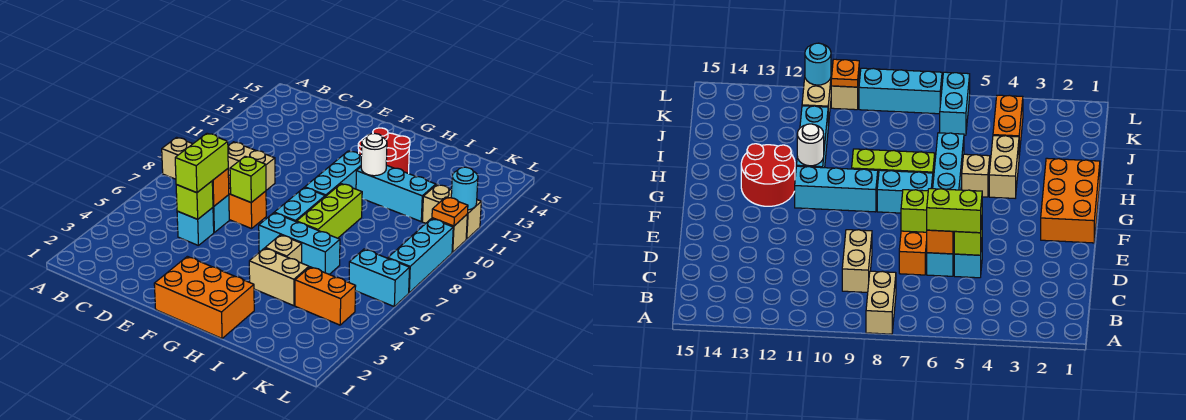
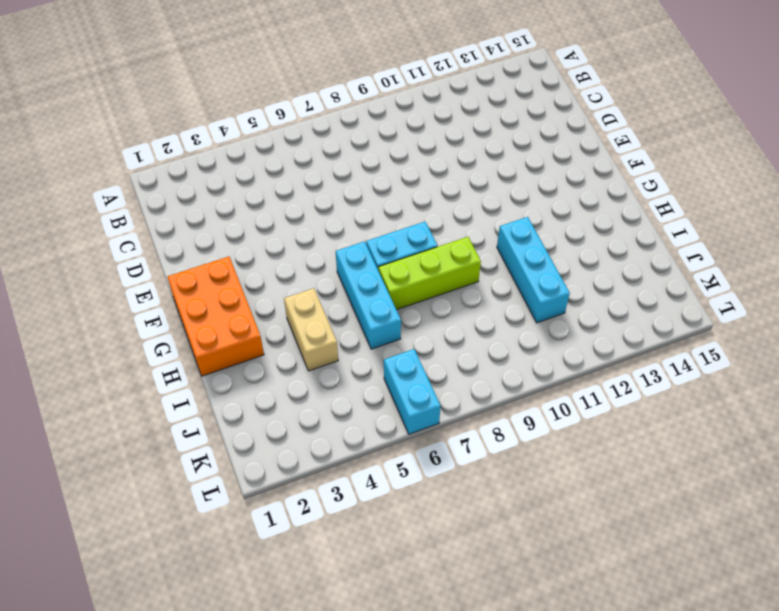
none -> tan 1x2 brick [162,137,192,179]
none -> tan 1x2 brick [228,142,275,190]
none -> cyan 1x1 brick [177,208,214,246]

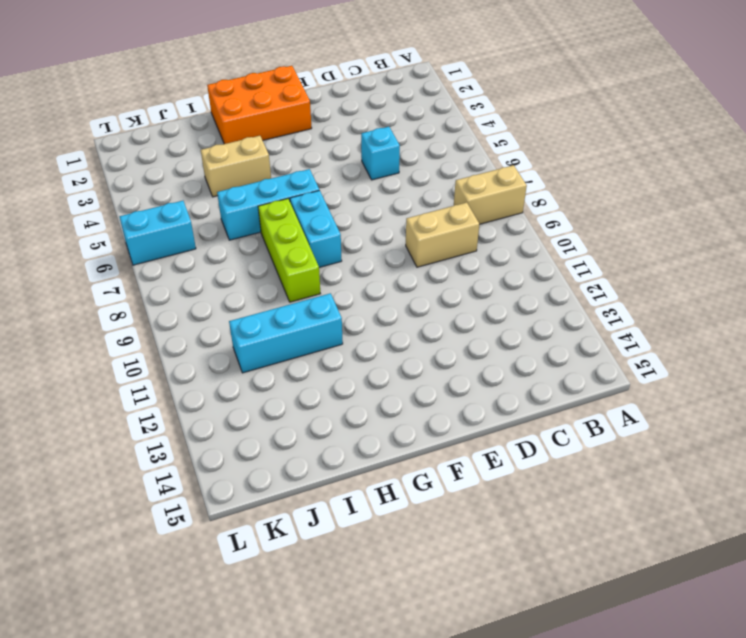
none -> cyan 1x1 brick [213,195,229,232]
none -> orange 1x2 brick [228,175,266,229]
none -> cyan 1x3 brick [305,151,361,197]

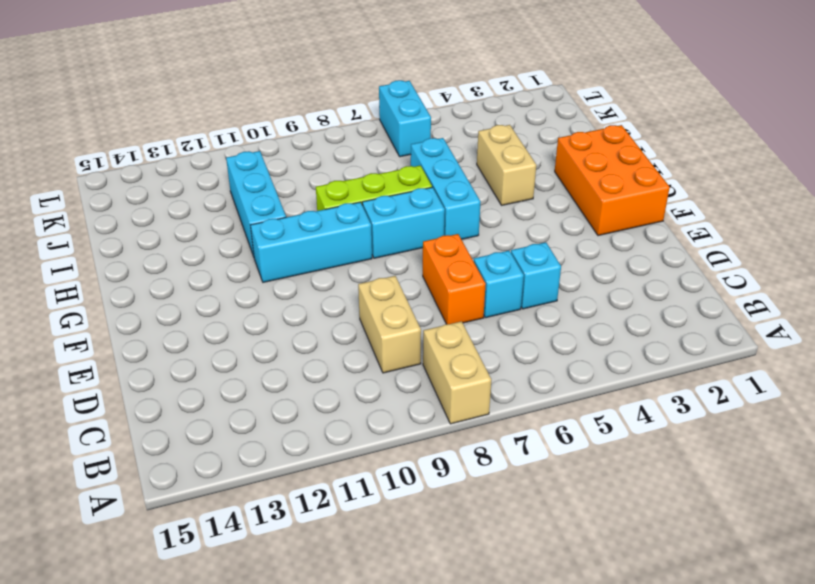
none -> red 2x2 round brick [358,128,410,173]
none -> tan 1x1 brick [266,235,302,263]
none -> orange 1x2 brick [295,267,356,325]

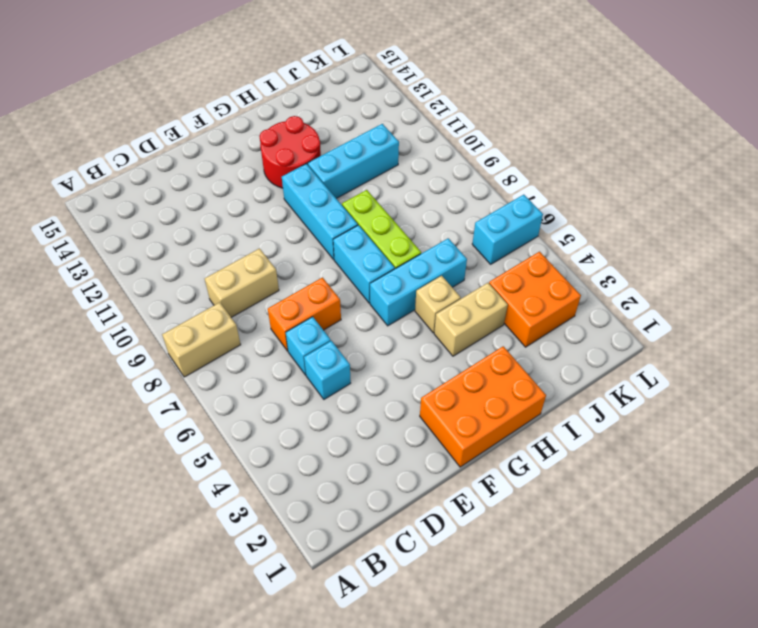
orange 2x2 brick [489,252,581,347] -> orange 1x2 brick [295,267,356,325]
none -> tan 1x2 brick [422,185,481,239]
none -> cyan 1x3 brick [388,219,453,292]
none -> tan 1x1 brick [432,215,467,252]

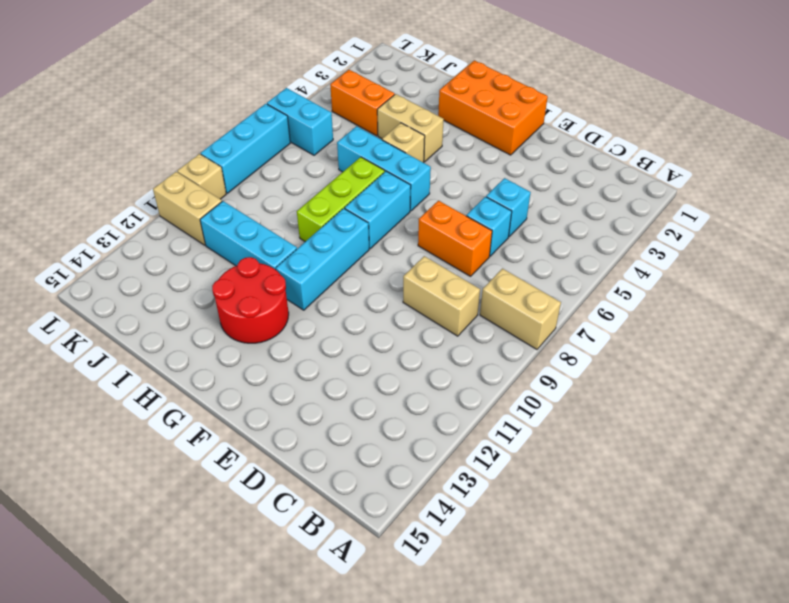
none -> lime 1x1 brick [176,181,213,219]
none -> orange 1x1 brick [212,169,229,206]
none -> lime 1x1 brick [230,156,266,202]

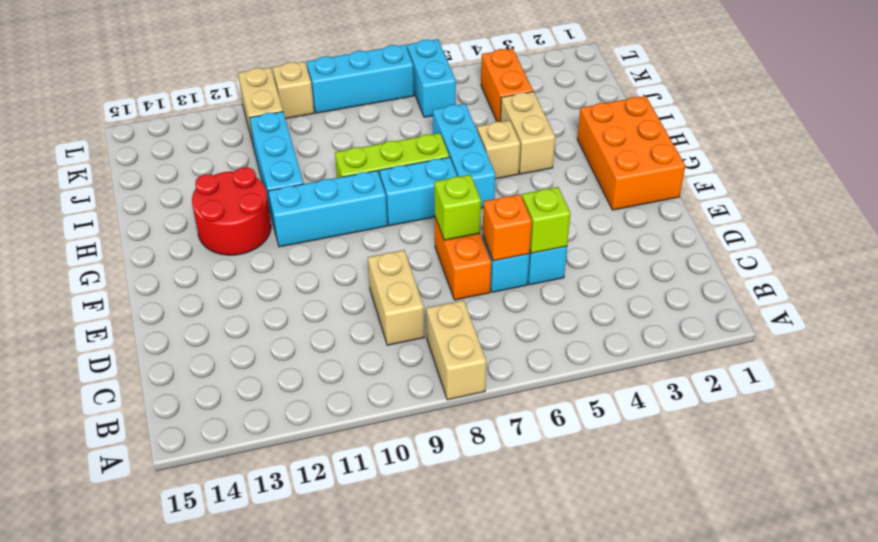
none -> white 1x1 round brick [361,133,387,176]
none -> orange 1x1 plate [432,197,468,226]
none -> cyan 1x1 round brick [451,167,478,210]

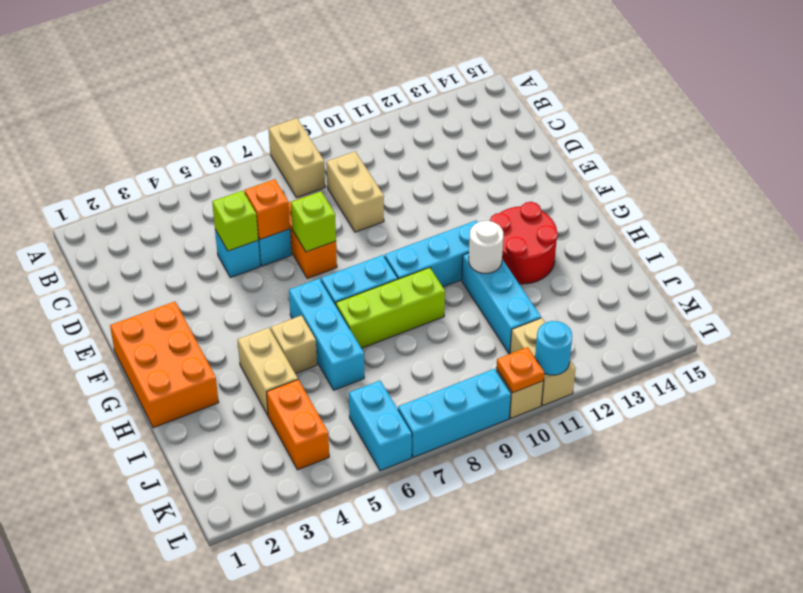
none -> lime 1x2 brick [175,133,228,193]

